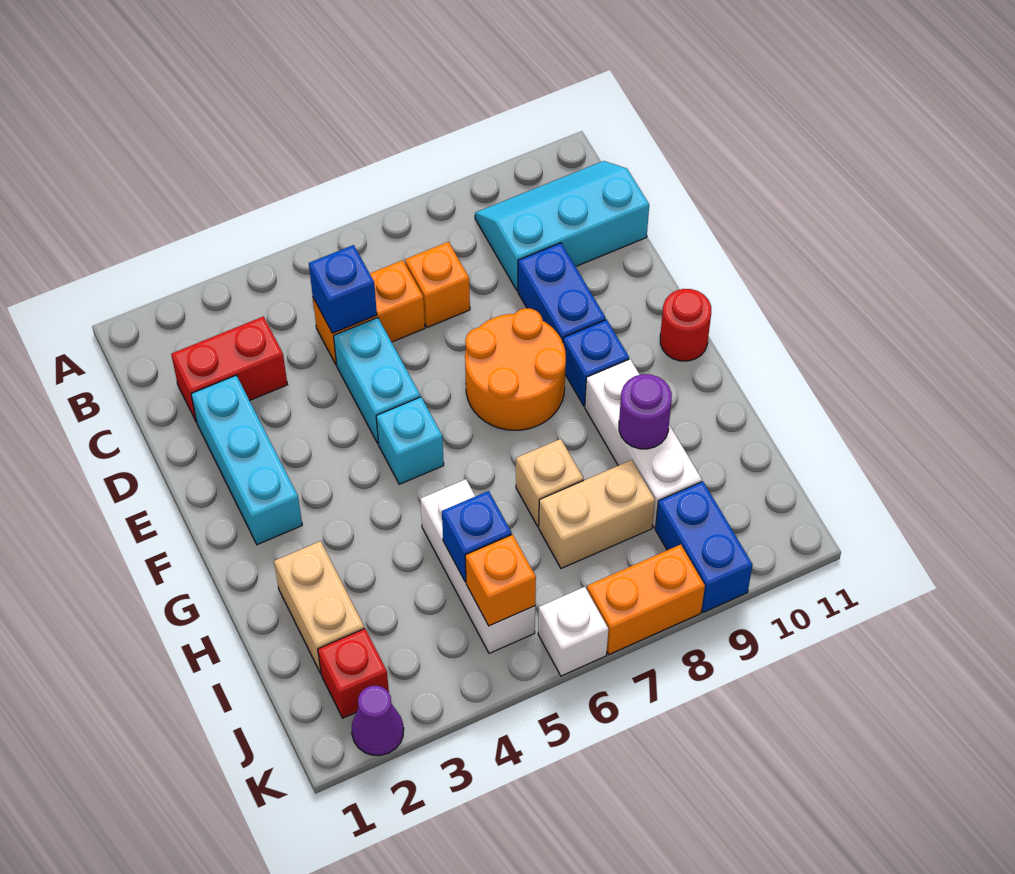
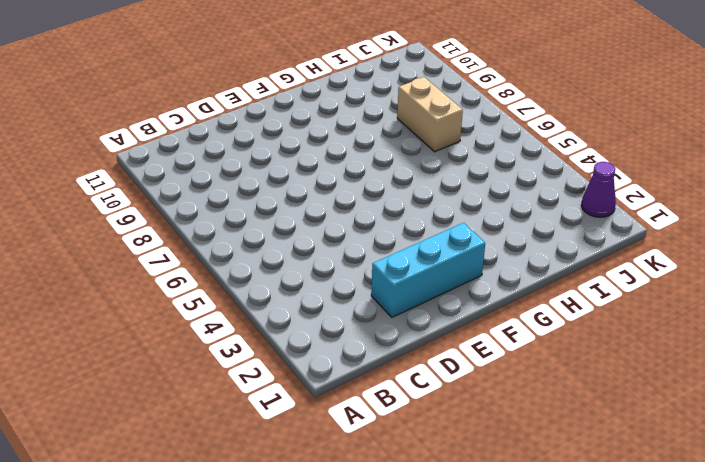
none -> cyan 2x3 slope [475,161,649,291]
none -> red 1x2 brick [171,317,287,422]
none -> orange 1x2 brick [313,260,425,365]

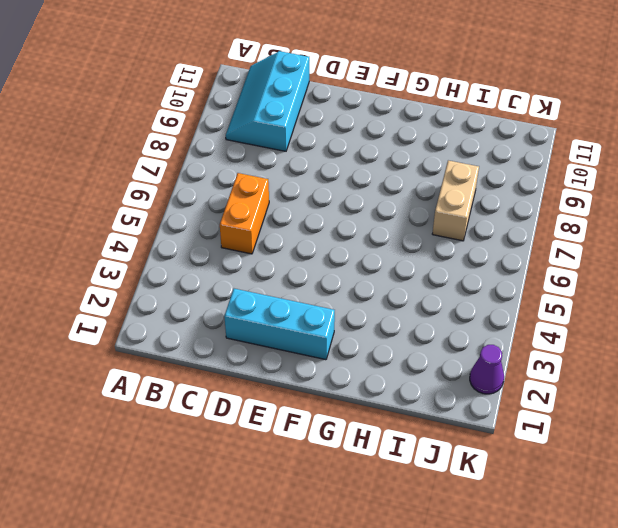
none -> red 1x2 brick [171,317,287,422]
none -> orange 1x1 brick [405,242,470,328]
none -> cyan 1x2 brick [334,318,420,444]

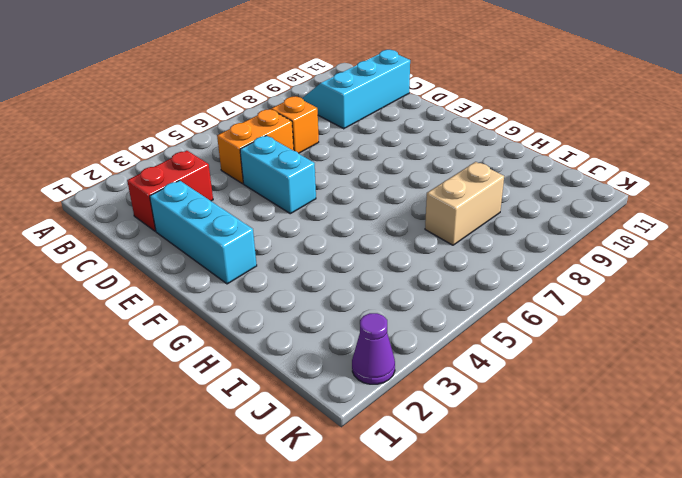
none -> blue 1x2 brick [518,243,606,342]
none -> orange 2x2 round brick [465,308,566,430]
none -> cyan 1x1 brick [376,397,444,484]

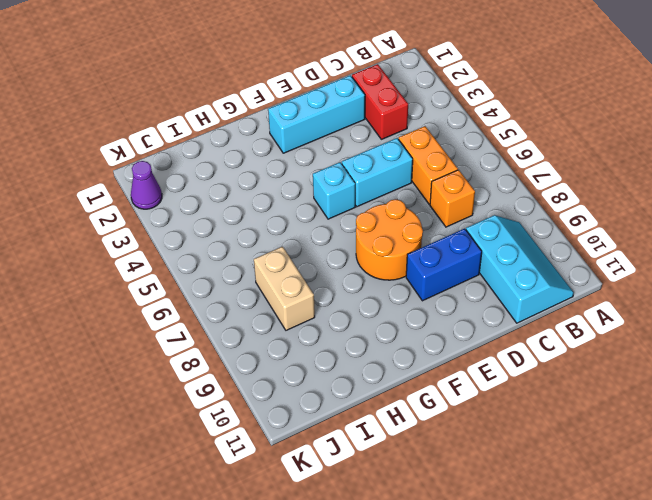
none -> blue 1x1 brick [563,320,629,406]
none -> red 1x1 round brick [660,289,711,361]
none -> white 1x3 brick [585,359,702,528]

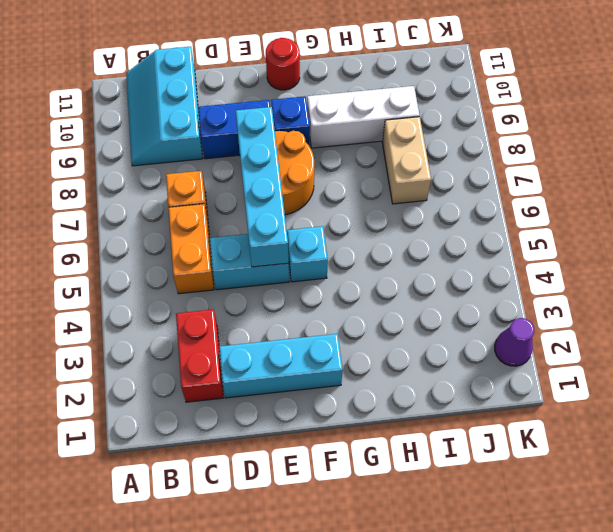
cyan 1x4 brick [235,107,289,267] -> none
none -> tan 1x2 brick [274,541,364,673]
none -> white 1x3 brick [420,479,535,653]
none -> tan 1x1 brick [516,439,583,526]

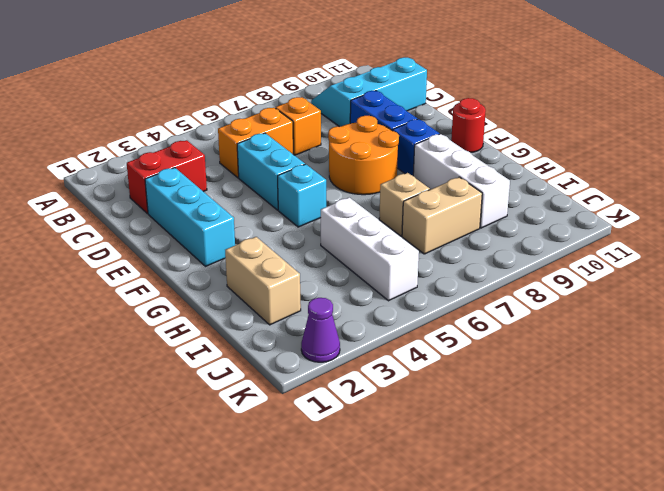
none -> red 1x1 brick [318,629,389,718]
none -> blue 1x2 brick [655,482,753,612]
none -> white 1x1 brick [538,587,608,676]

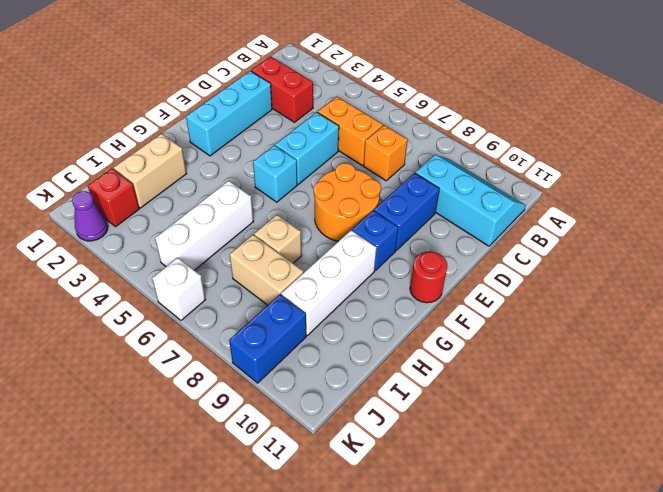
none -> orange 1x2 brick [587,545,705,654]
none -> blue 1x1 brick [309,245,377,333]
none -> purple 1x1 round brick [619,374,672,449]

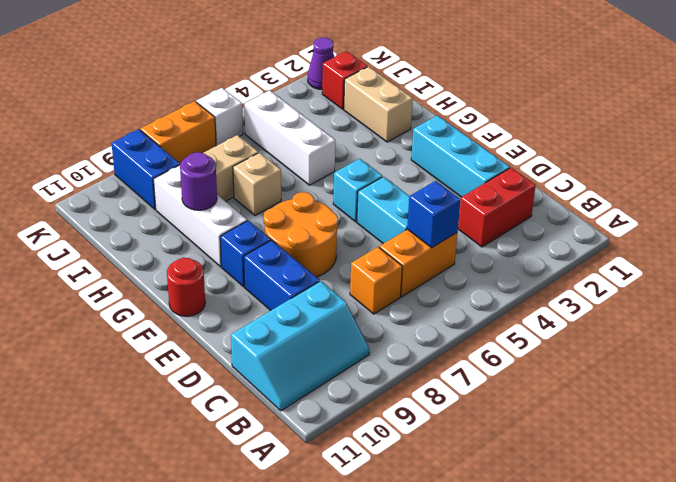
none -> blue 1x1 brick [442,491,512,582]
none -> orange 1x1 brick [465,535,536,626]

